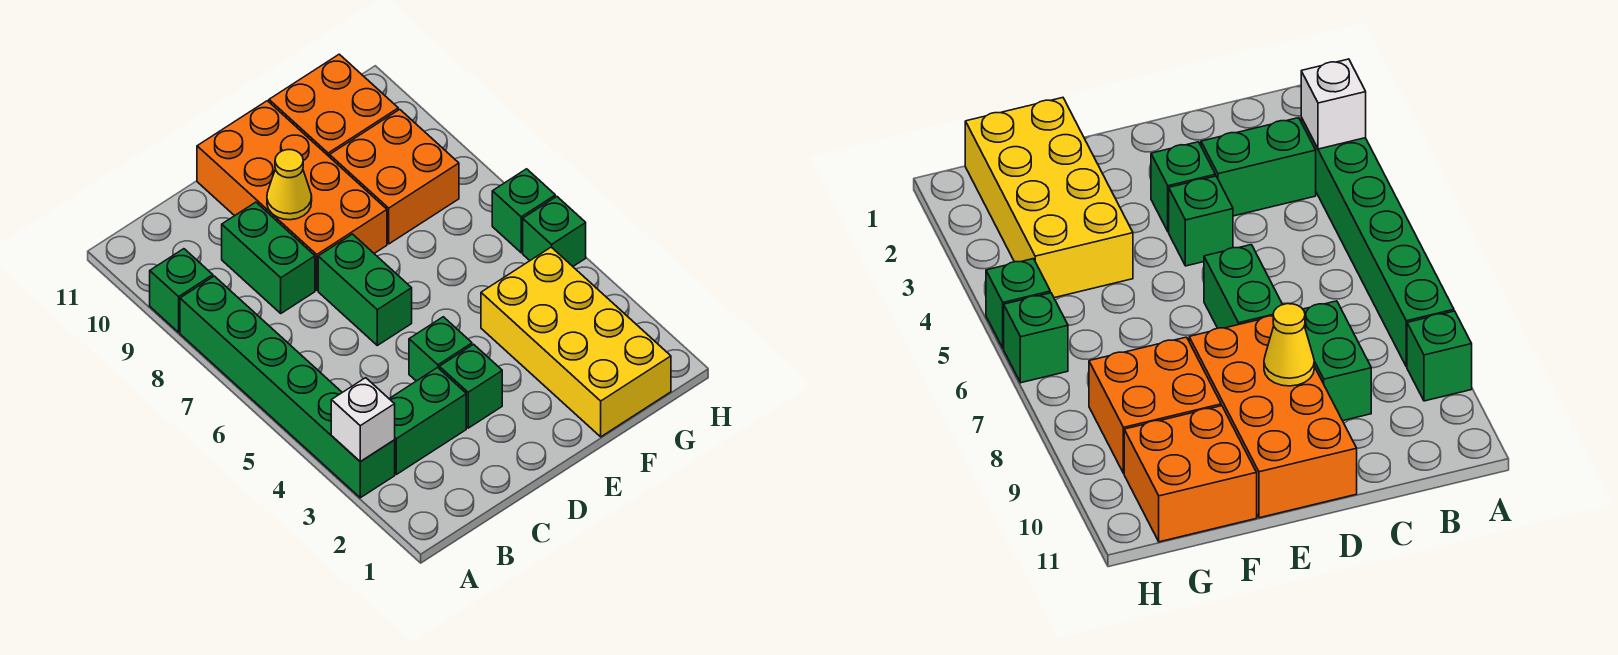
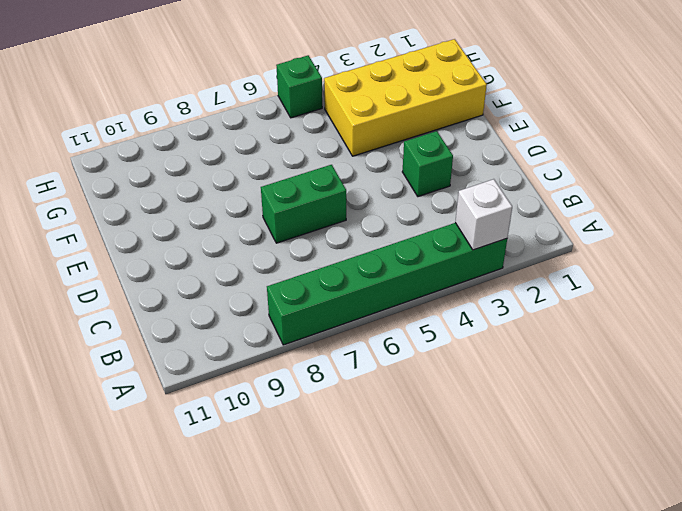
none -> green 1x1 brick [150,249,213,332]
none -> green 1x2 brick [389,368,466,474]
none -> green 1x2 brick [222,202,315,313]

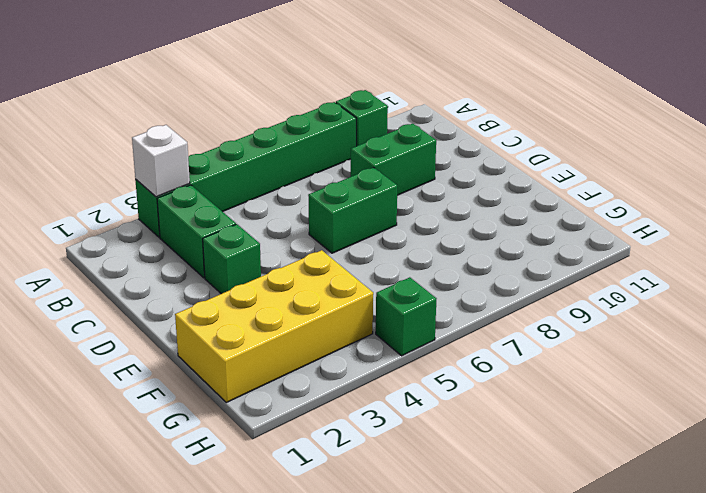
none -> green 1x1 brick [409,317,472,381]
none -> orange 2x4 brick [197,101,387,290]
none -> orange 2x2 brick [330,109,459,244]

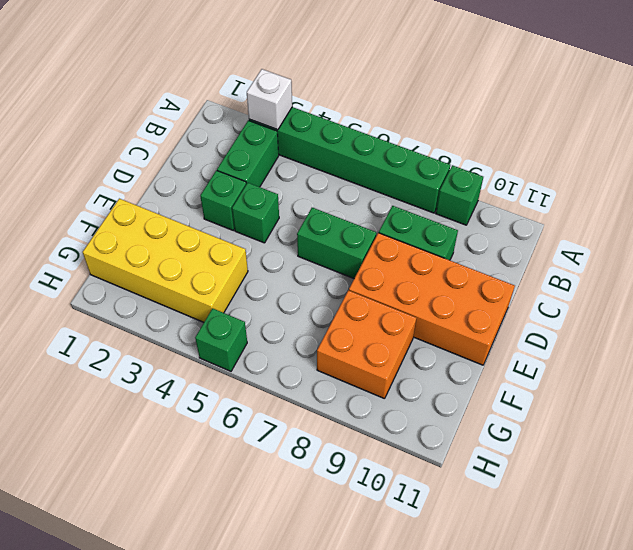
none -> orange 2x2 brick [269,54,398,157]
none -> green 1x1 brick [492,169,555,253]
none -> yellow 1x1 cone [267,150,312,220]

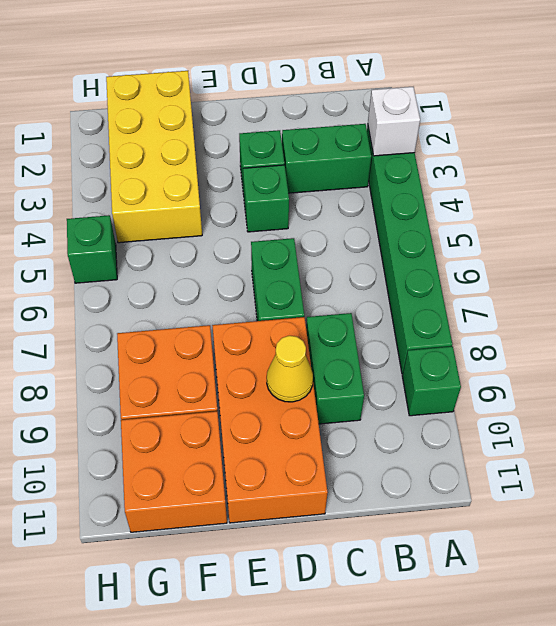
none -> green 1x1 brick [492,169,555,253]

